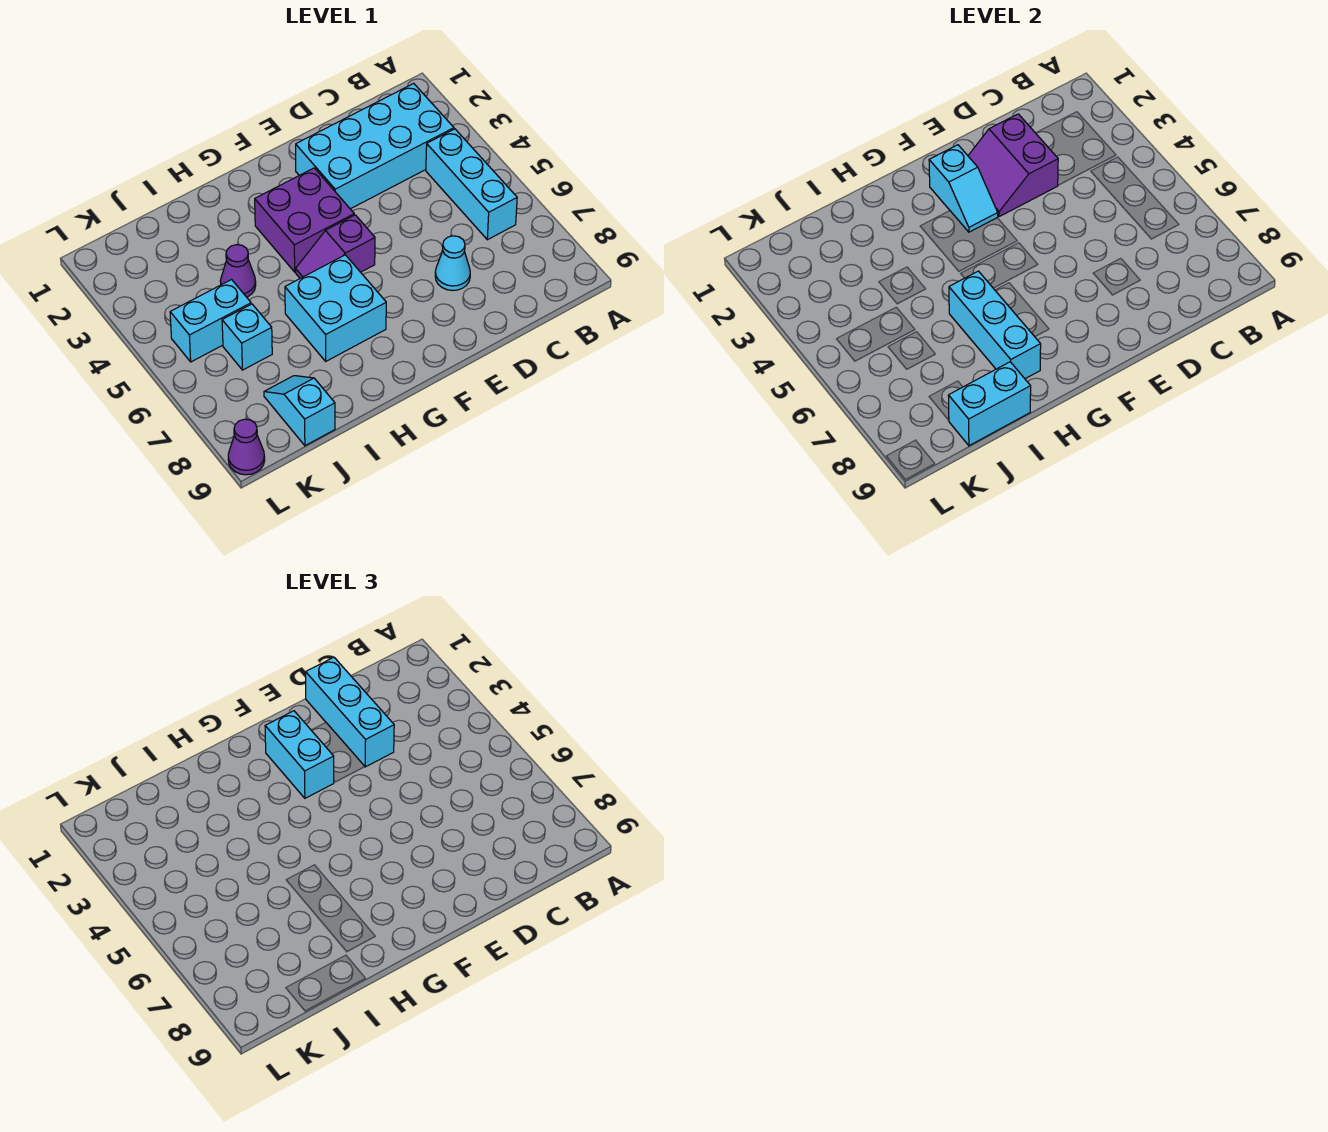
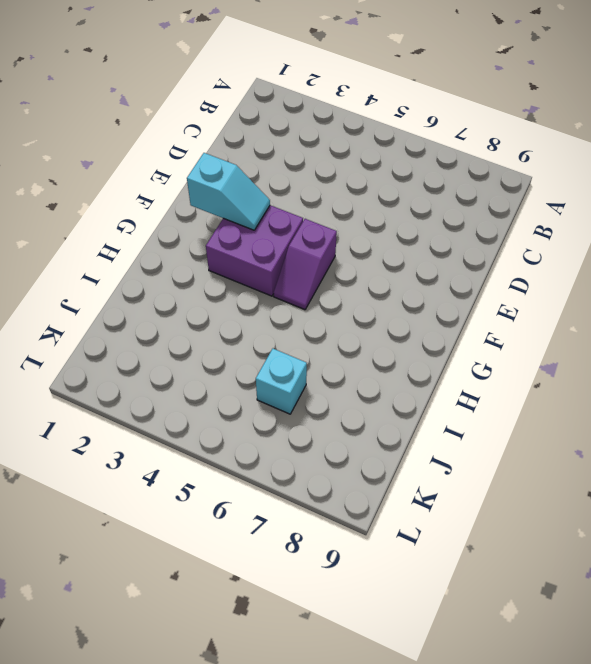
none -> cyan 2x4 brick [296,83,454,209]
none -> cyan 1x3 brick [426,129,517,240]
none -> cyan 1x1 cone [435,236,470,291]

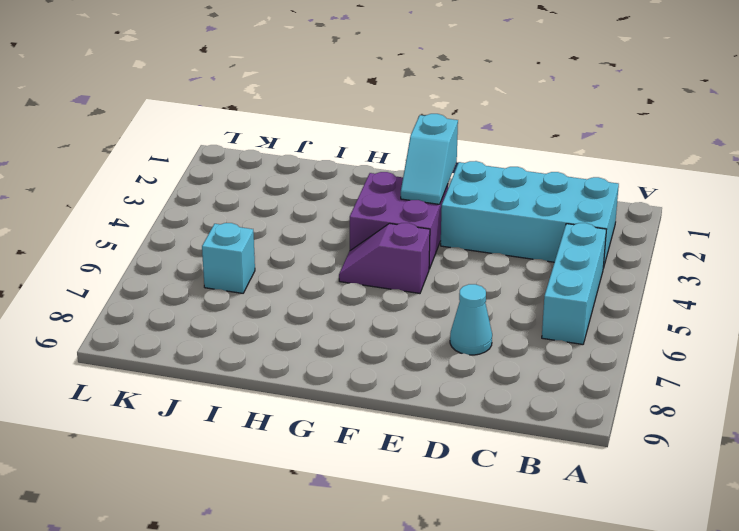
none -> cyan 2x2 brick [285,255,386,361]
none -> purple 1x1 cone [220,245,256,297]
none -> cyan 1x2 brick [170,280,251,362]

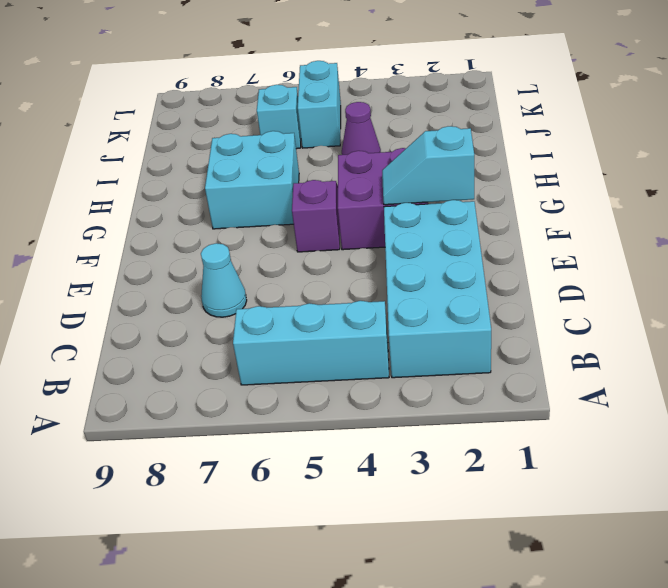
none -> cyan 1x2 slope [264,376,335,446]
none -> purple 1x1 cone [228,419,265,475]
none -> purple 2x2 slope [968,114,1058,217]

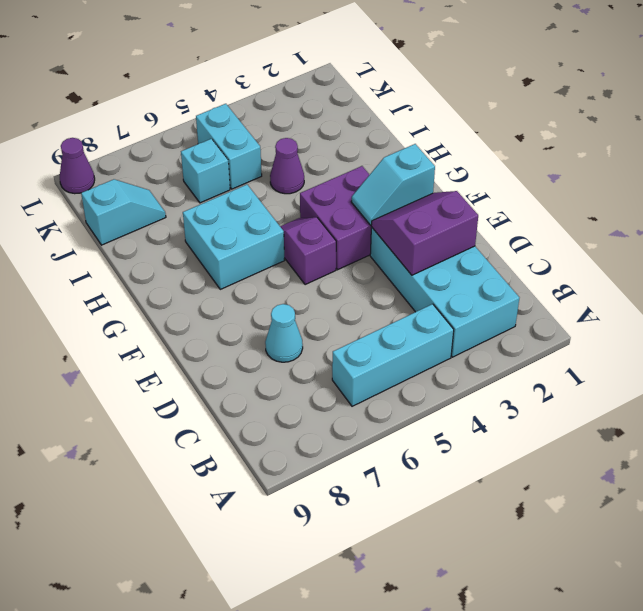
none -> cyan 1x3 brick [949,271,1041,379]
none -> cyan 1x2 brick [948,362,1031,446]
none -> cyan 1x3 brick [306,657,394,767]

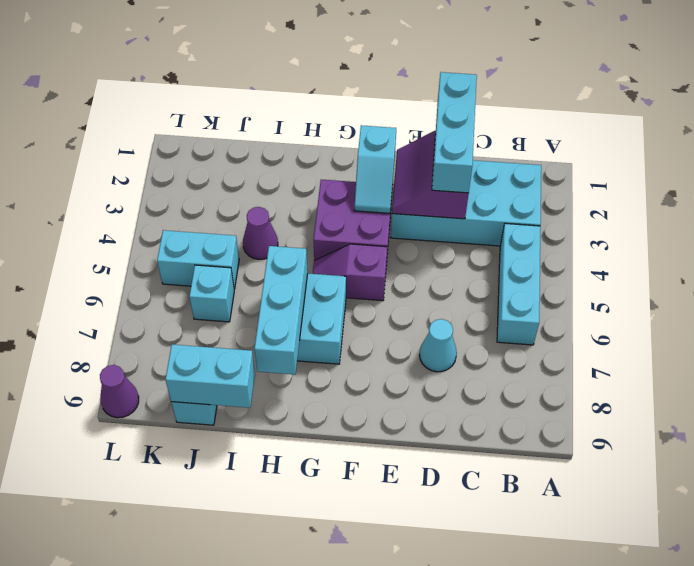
none -> cyan 1x2 brick [265,711,334,798]

